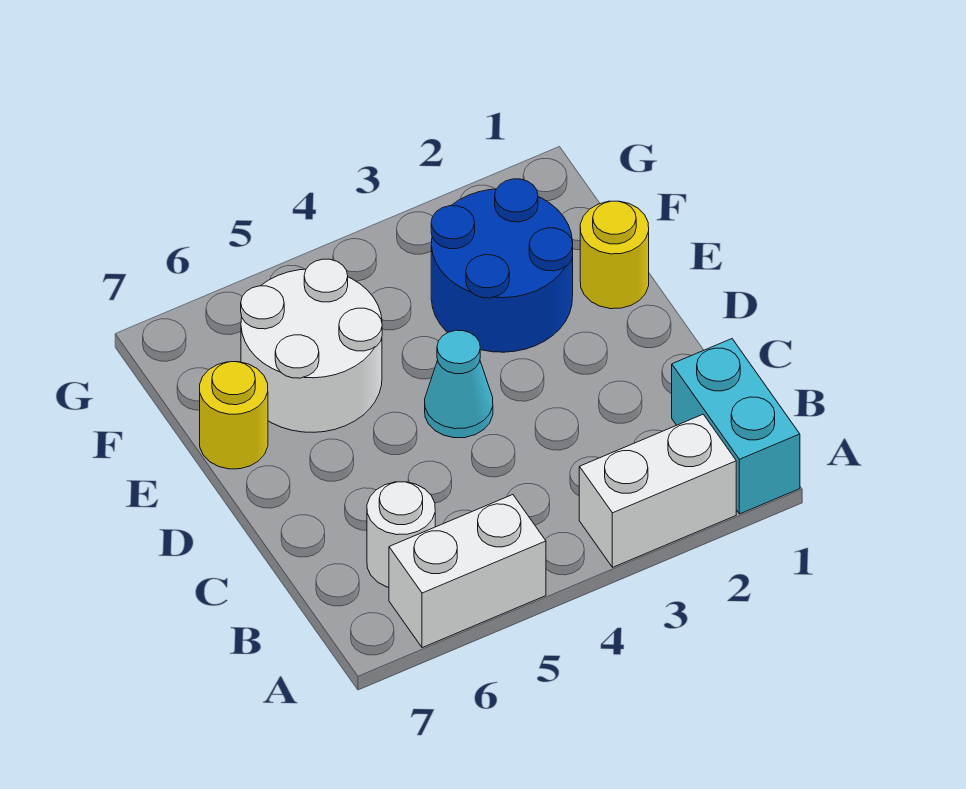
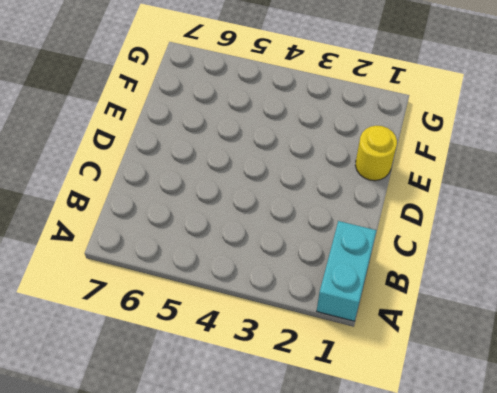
none -> white 1x2 brick [579,414,736,567]
none -> white 1x2 brick [389,495,546,648]

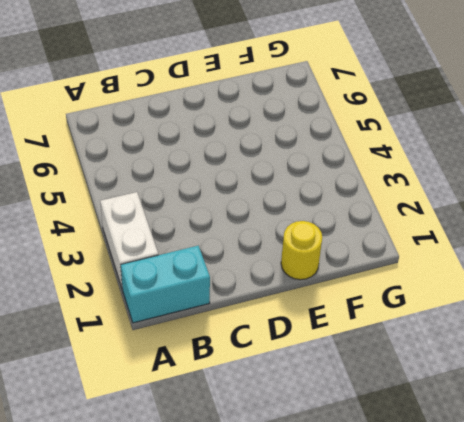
none -> white 1x2 brick [389,495,546,648]
none -> white 1x1 round brick [367,482,435,587]

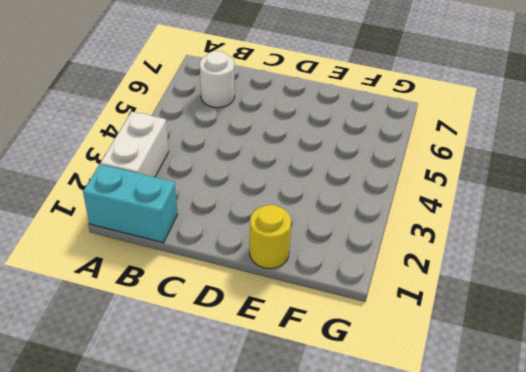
none -> white 1x2 brick [389,495,546,648]
none -> cyan 1x1 cone [425,330,493,438]

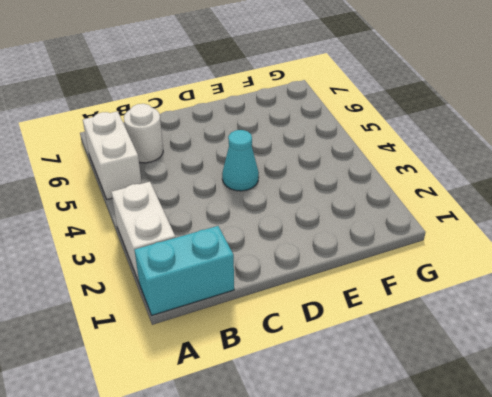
none -> yellow 1x1 round brick [580,201,649,309]
none -> blue 2x2 round brick [431,179,573,352]

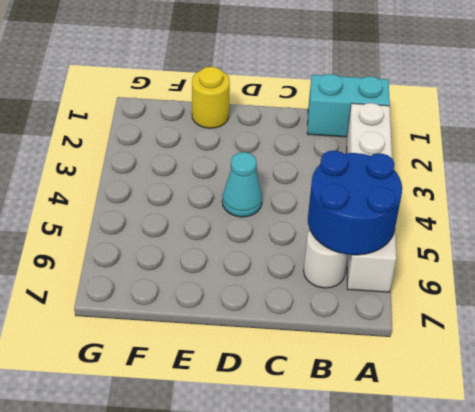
blue 2x2 round brick [308,150,402,255] -> blue 2x2 round brick moved to [431,179,573,352]
none -> white 2x2 round brick [241,259,382,432]
none -> yellow 1x1 round brick [200,362,268,469]

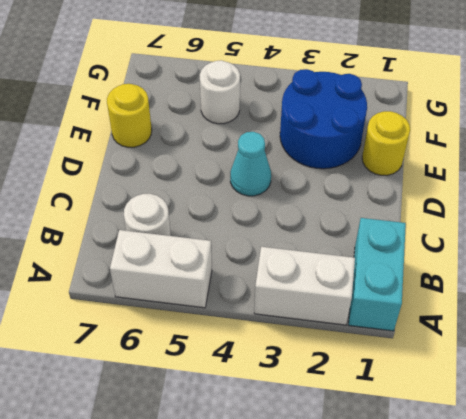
white 1x1 round brick [200,60,240,124] -> white 2x2 round brick [241,259,382,432]

